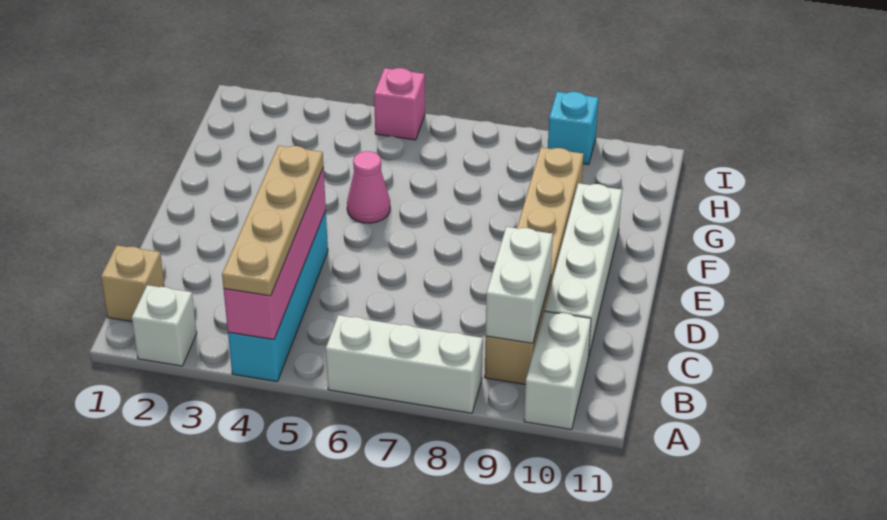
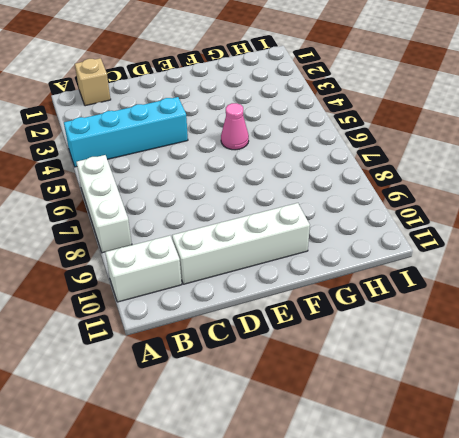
none -> white 1x1 brick [132,285,197,366]
none -> tan 1x6 brick [485,148,584,385]
none -> pink 1x1 brick [374,68,425,140]

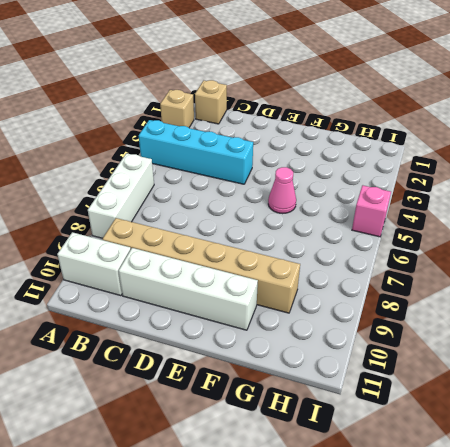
tan 1x1 brick [160,90,194,127] -> white 1x1 brick [132,285,197,366]
none -> cyan 1x1 brick [548,92,598,165]
none -> pink 1x4 brick [224,167,326,340]
none -> white 1x2 brick [486,227,553,343]

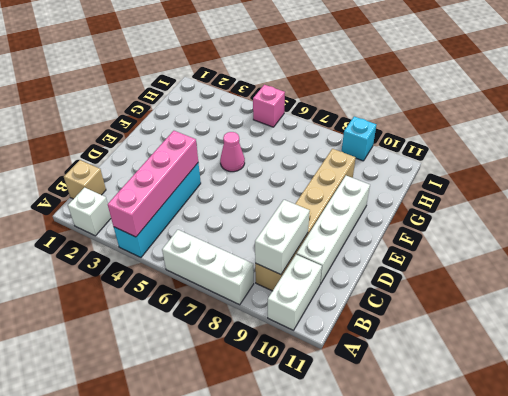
none -> tan 1x4 plate [222,145,323,296]

